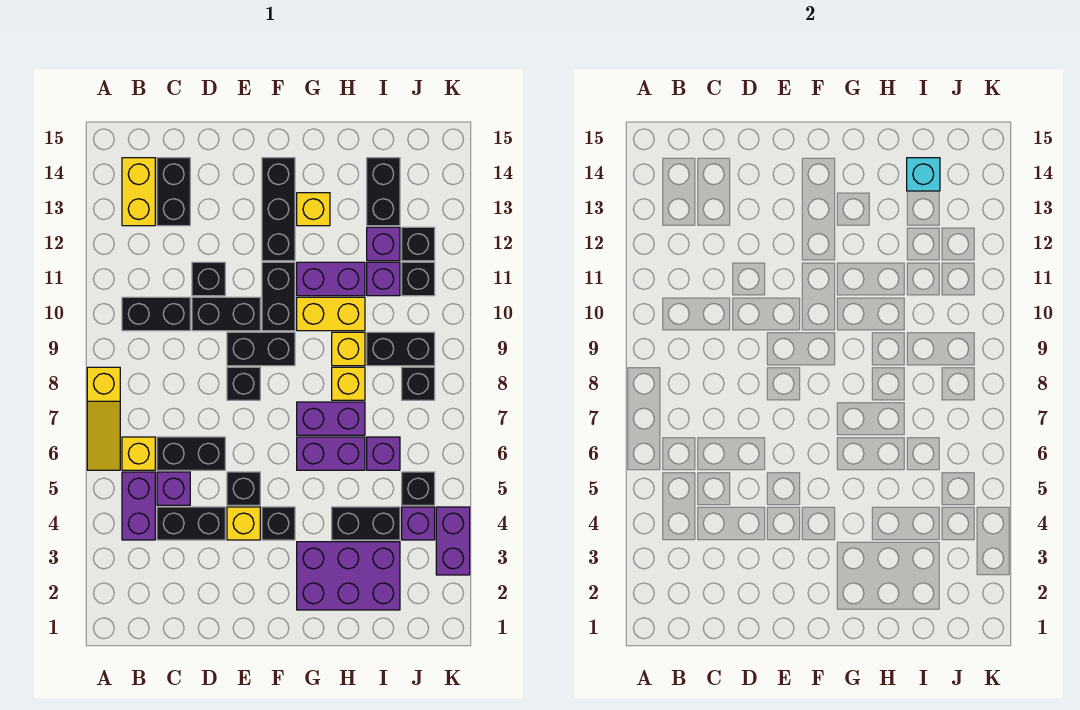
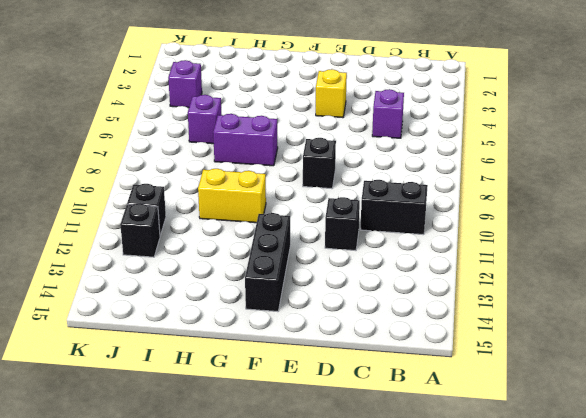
none -> yellow 1x3 slope [87,367,120,470]
none -> purple 1x2 brick [122,472,155,540]
none -> yellow 1x1 brick [122,437,155,470]
none -> yellow 1x2 brick [122,158,155,226]

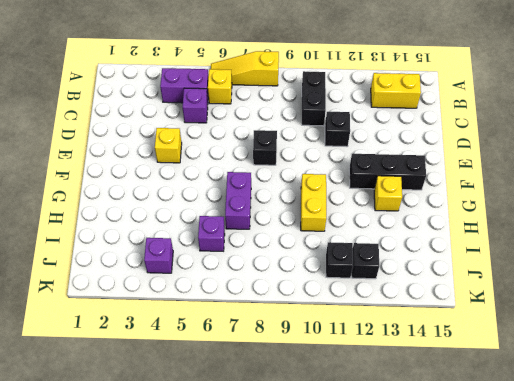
none -> black 1x2 brick [157,507,225,540]
none -> black 1x2 brick [157,437,225,470]
none -> black 1x2 brick [157,158,190,226]
none -> black 1x2 brick [192,297,260,331]

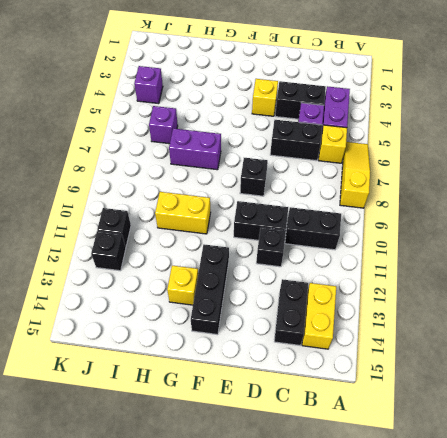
none -> black 1x1 brick [227,472,260,505]
none -> black 1x2 brick [227,332,295,366]
none -> black 1x1 brick [262,507,295,540]
none -> black 1x2 brick [262,262,295,331]

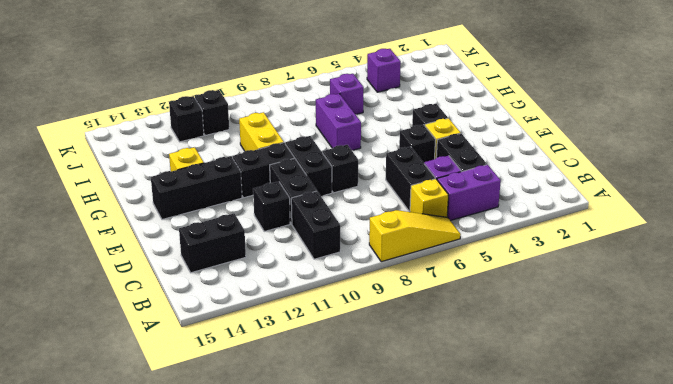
none -> yellow 1x2 brick [122,158,155,226]
none -> purple 2x3 brick [297,542,400,610]
none -> purple 1x2 brick [297,437,365,470]
none -> purple 1x2 brick [297,262,365,296]

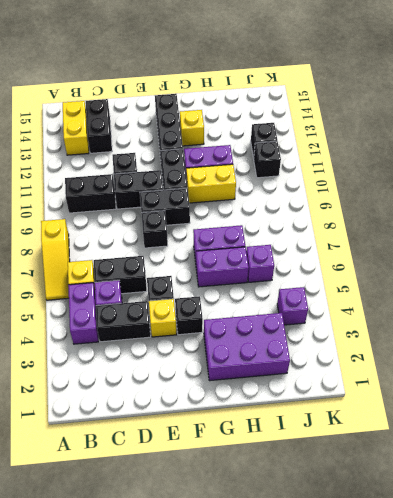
none -> black 1x2 brick [332,507,400,540]
none -> yellow 1x1 brick [332,367,365,400]
none -> yellow 1x1 brick [332,332,365,366]
none -> black 1x2 brick [367,332,435,366]

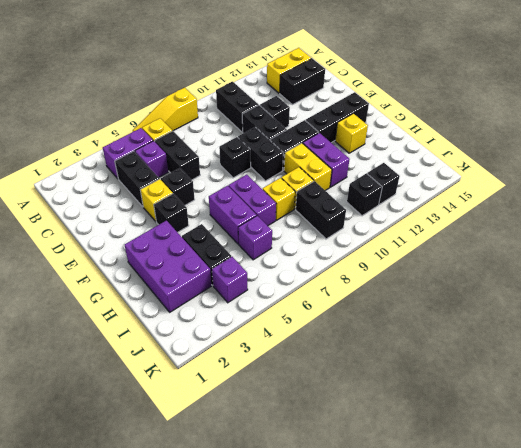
none -> purple 1x1 brick [367,262,400,296]
none -> purple 1x1 brick [367,227,400,261]
none -> black 1x2 brick [367,158,400,226]
none -> black 1x1 brick [402,472,435,505]

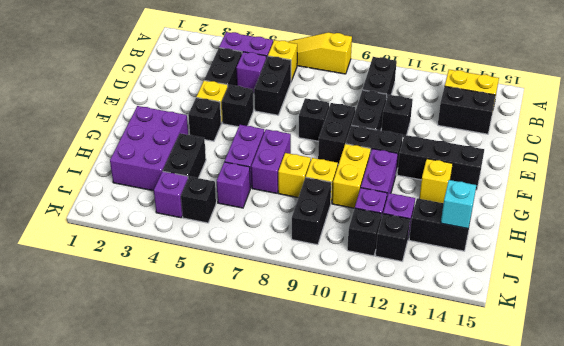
none -> black 1x1 brick [402,367,435,400]
none -> purple 1x2 brick [436,507,470,575]

